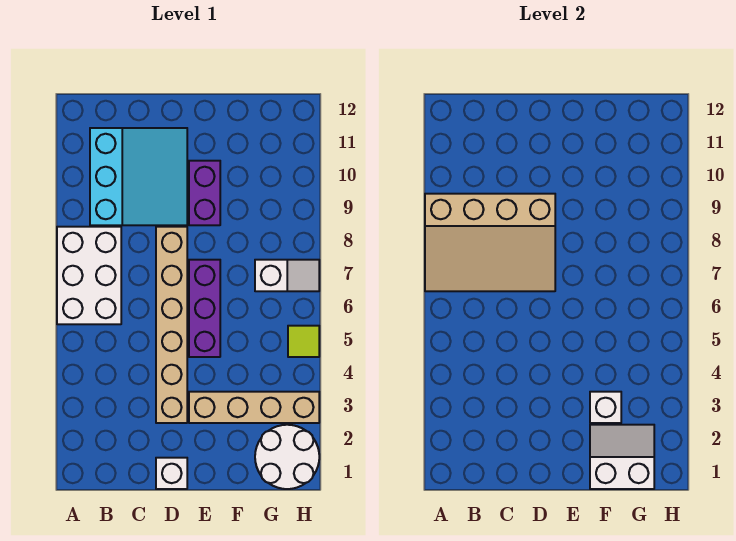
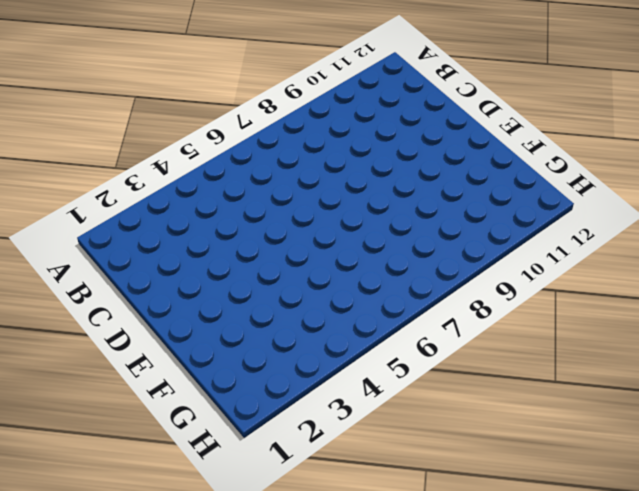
none -> white 2x3 brick [57,227,121,324]
none -> cyan 3x3 slope [90,128,187,225]
none -> white 1x1 brick [156,458,187,489]

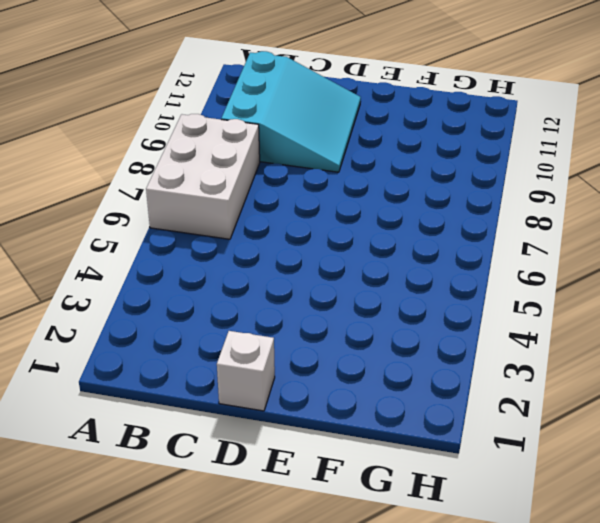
none -> tan 1x6 brick [156,227,187,423]
none -> tan 1x4 brick [189,392,319,423]
none -> purple 1x3 brick [189,260,220,357]

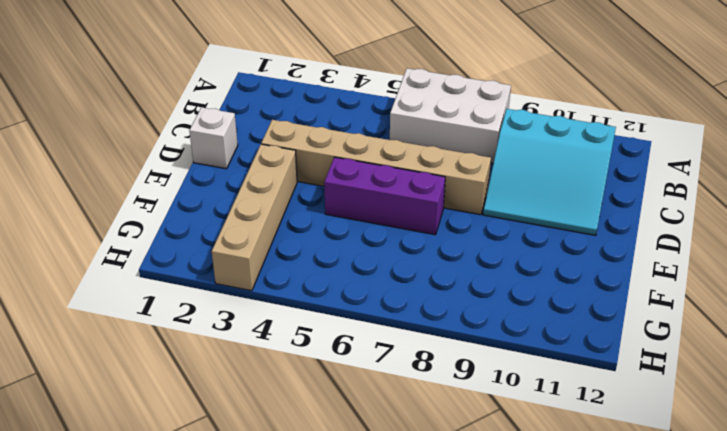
none -> purple 1x2 brick [189,161,220,225]
none -> white 2x2 round brick [255,425,319,489]
none -> white 1x2 slope [255,260,319,291]

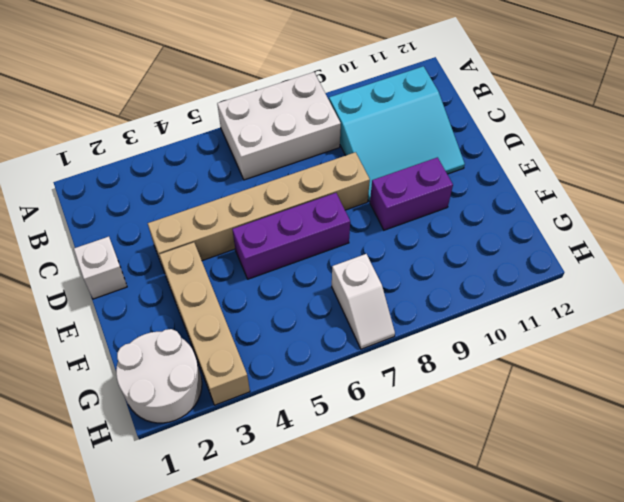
none -> lime 1x1 tile [288,326,319,357]
none -> tan 3x4 slope [425,194,555,291]
none -> white 2x2 slope [590,425,654,489]

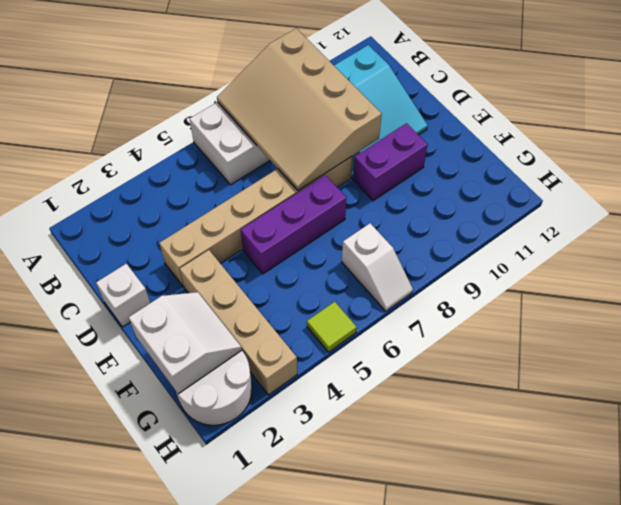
none -> white 1x1 brick [590,392,621,423]

